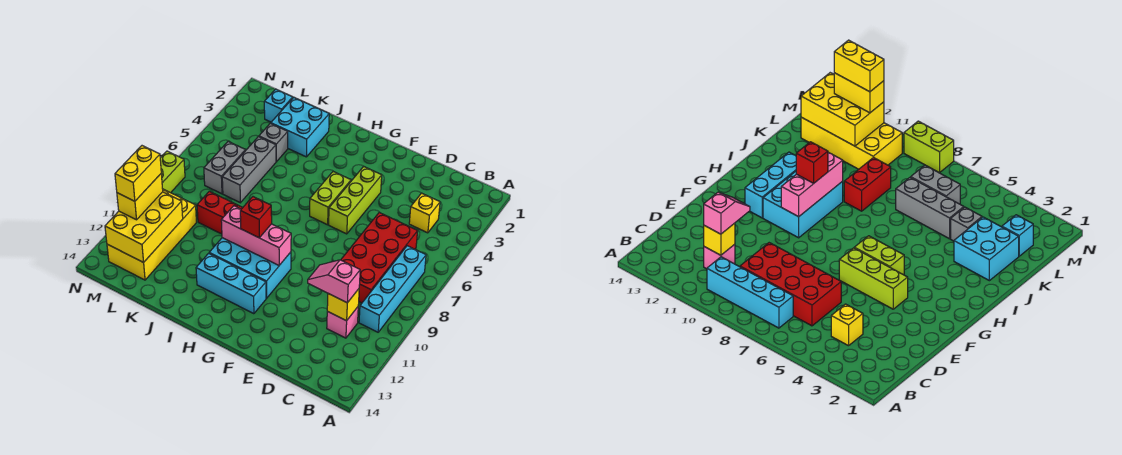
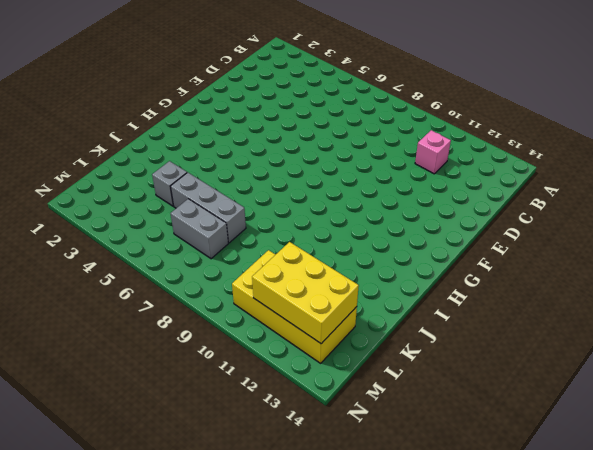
none -> cyan 1x4 brick [359,246,426,332]
none -> yellow 1x1 brick [409,193,440,233]
none -> red 2x4 brick [341,212,418,303]

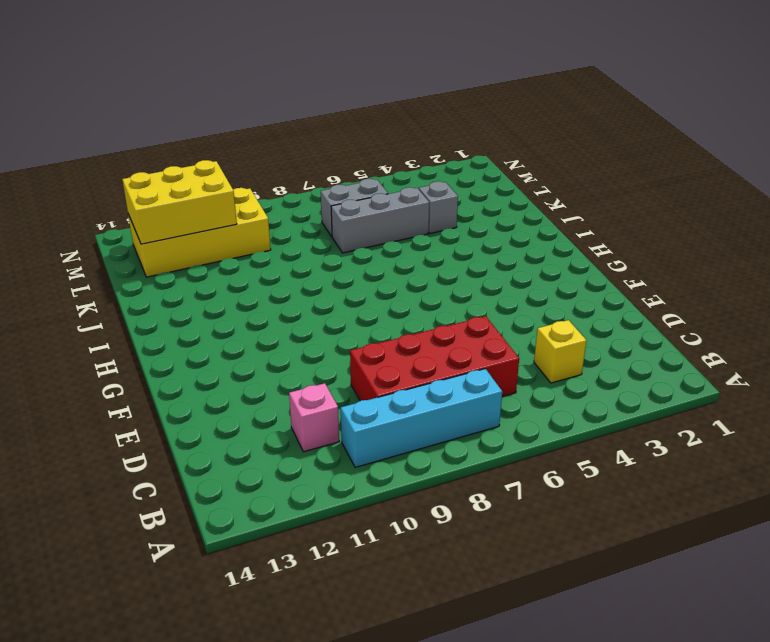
none -> lime 1x3 brick [329,166,382,234]
none -> lime 1x2 brick [310,171,351,225]
none -> cyan 2x3 brick [209,238,291,298]

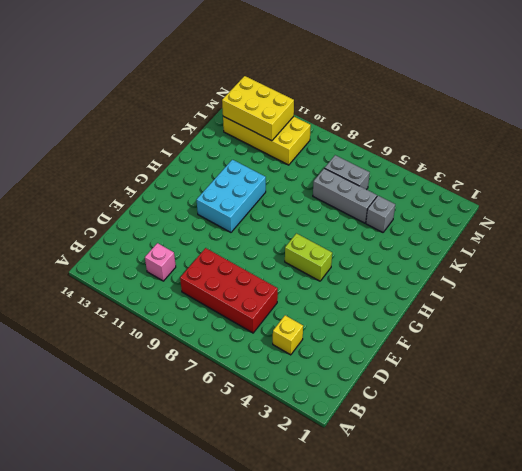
none -> cyan 1x4 brick [359,246,426,332]
none -> lime 1x3 brick [329,166,382,234]
none -> cyan 1x3 brick [196,253,266,314]

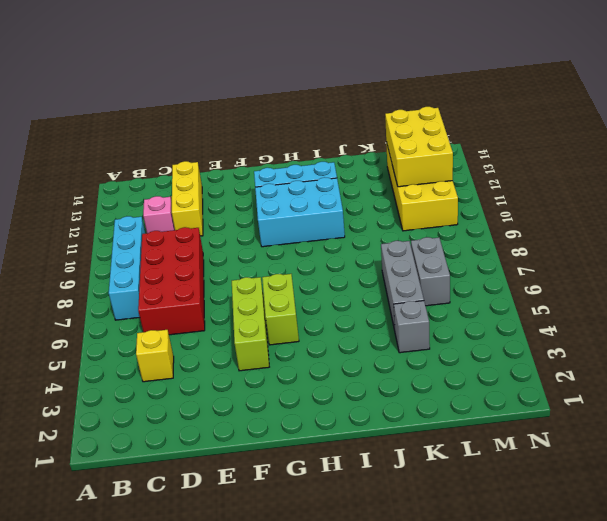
yellow 1x3 brick [172,161,203,236] -> none
none -> cyan 2x2 brick [271,97,329,157]
none -> red 1x2 brick [197,191,243,234]
none -> cyan 1x1 brick [264,89,293,122]

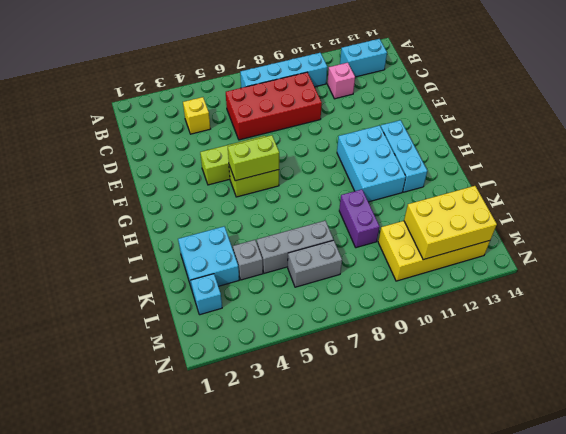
cyan 1x2 brick [340,39,387,77] -> none
lime 1x2 brick [228,135,279,181] -> lime 1x2 brick moved to [160,151,185,193]
purple 1x2 brick [339,189,380,248] -> red 1x2 brick [197,191,243,234]
none -> yellow 1x1 brick [327,289,359,321]
none -> pink 1x3 brick [221,206,291,265]
none -> pink 1x2 slope [308,260,360,303]

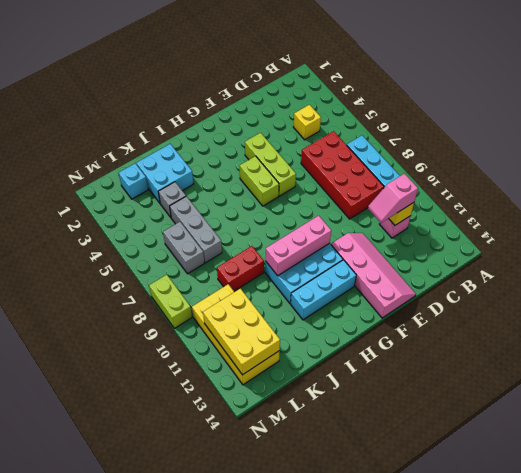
pink 2x4 slope [331,233,416,318] -> none
none -> red 1x1 brick [240,197,272,238]
none -> yellow 1x2 brick [117,174,163,220]
none -> yellow 1x2 brick [115,146,161,201]

